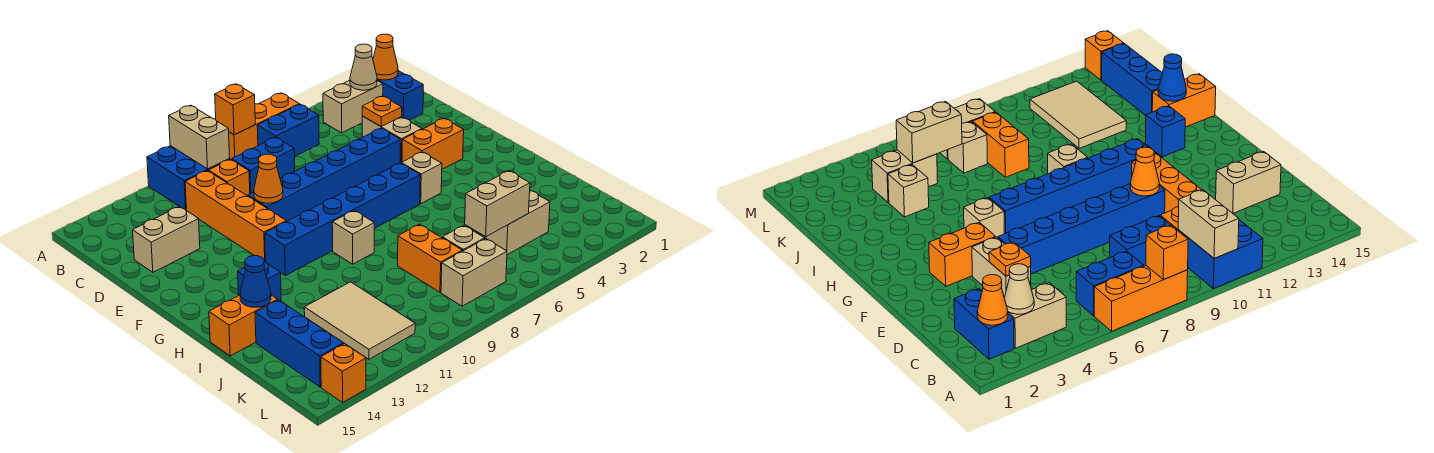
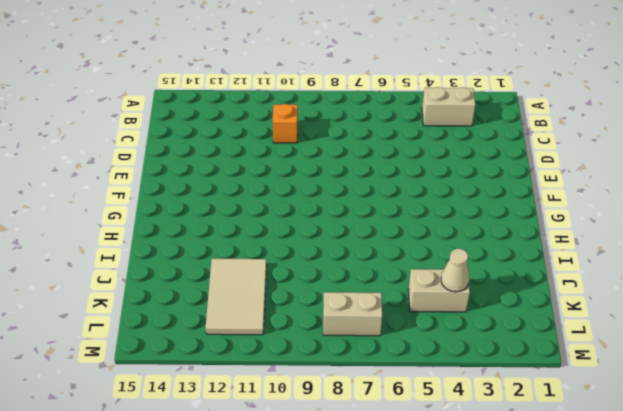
tan 1x1 cone [441,249,469,292] -> tan 1x1 cone moved to [350,44,377,90]
none -> orange 1x3 brick [229,93,299,160]
none -> blue 2x2 brick [147,146,230,210]
none -> blue 1x2 brick [377,71,423,120]
none -> blue 1x2 brick [257,104,319,156]

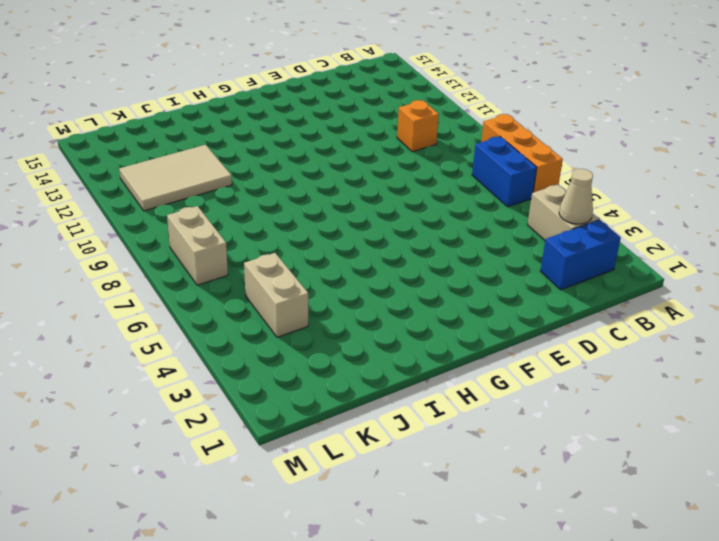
none -> blue 2x2 brick [147,146,230,210]
none -> blue 1x2 brick [232,137,295,194]
none -> orange 1x4 brick [185,171,286,262]
none -> tan 1x2 brick [362,116,422,163]

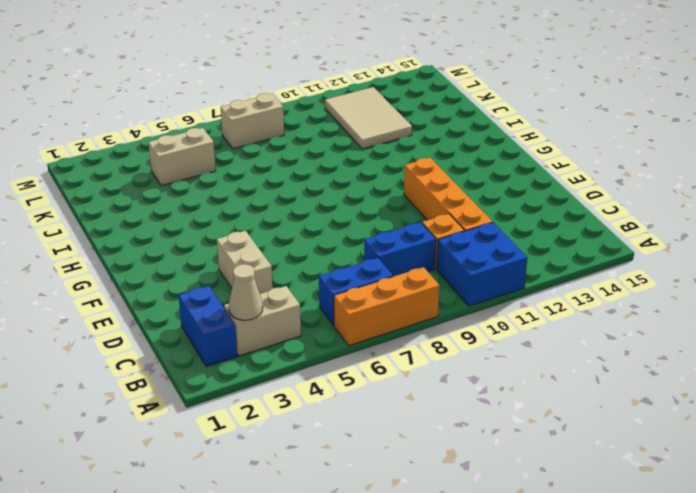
none -> tan 1x2 brick [133,206,200,272]
none -> blue 1x6 brick [248,128,400,221]
none -> orange 1x2 brick [402,118,464,169]
none -> tan 1x1 brick [401,152,442,204]

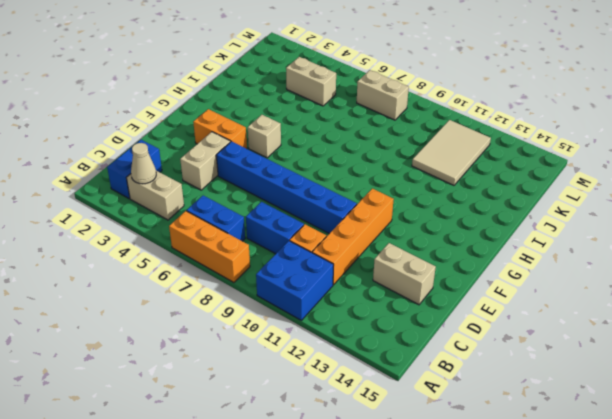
none -> blue 1x6 brick [265,163,420,275]
none -> tan 1x1 brick [332,210,374,264]
none -> blue 1x1 brick [238,262,281,301]
none -> orange 1x2 brick [209,295,278,356]

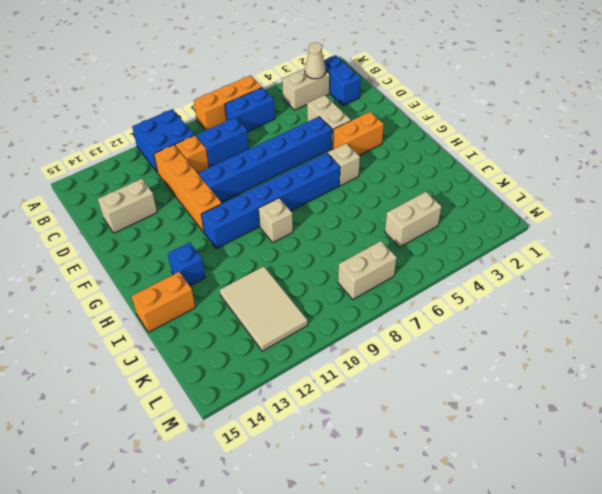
none -> tan 1x1 brick [888,165,929,217]
none -> orange 1x2 brick [398,224,462,292]
none -> blue 1x3 brick [255,300,343,387]
none -> tan 1x1 brick [442,225,485,251]

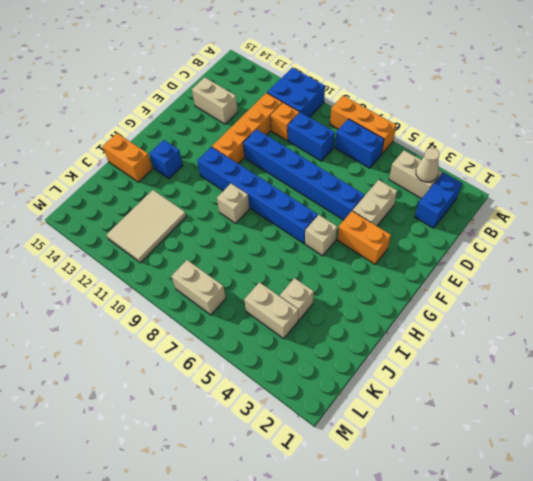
none -> orange 1x2 brick [398,224,462,292]
none -> blue 1x3 brick [255,300,343,387]
none -> tan 1x1 brick [442,225,485,251]
none -> orange 1x1 brick [321,344,366,402]

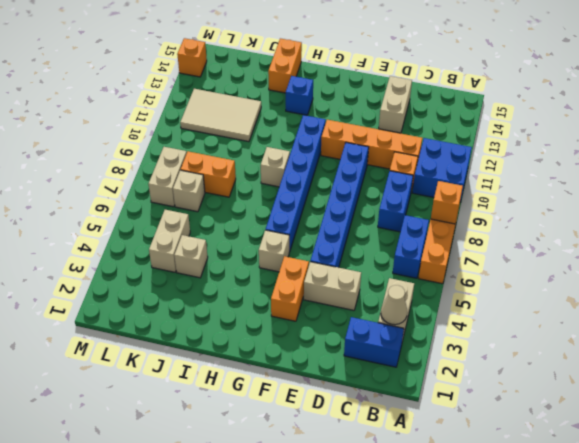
none -> blue 1x3 brick [255,300,343,387]
none -> tan 1x2 brick [169,105,230,169]
none -> orange 1x1 cone [373,34,398,80]
none -> orange 1x1 plate [362,96,402,126]

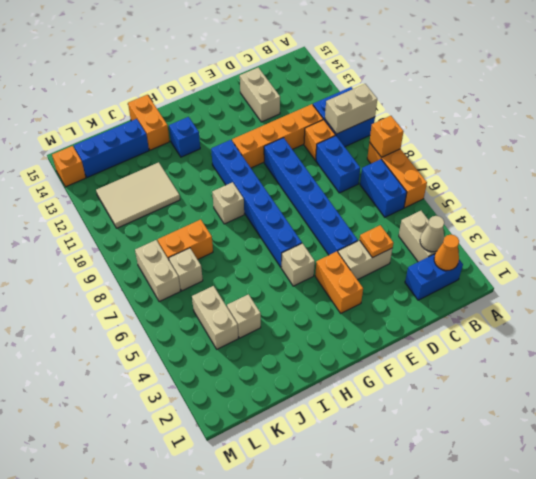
none -> orange 1x1 cone [254,154,283,203]
none -> blue 1x1 cone [240,256,271,307]
none -> tan 1x2 brick [465,171,530,237]

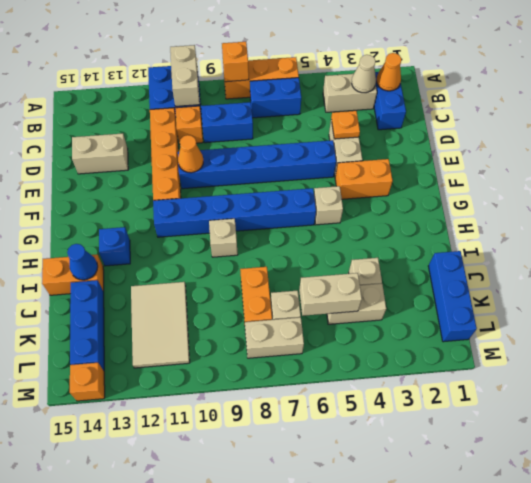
blue 1x3 brick [428,251,477,342] -> none

